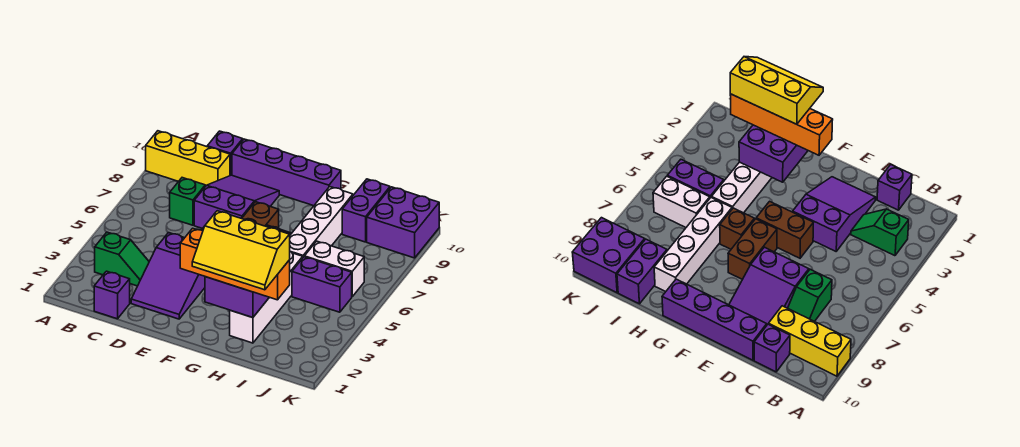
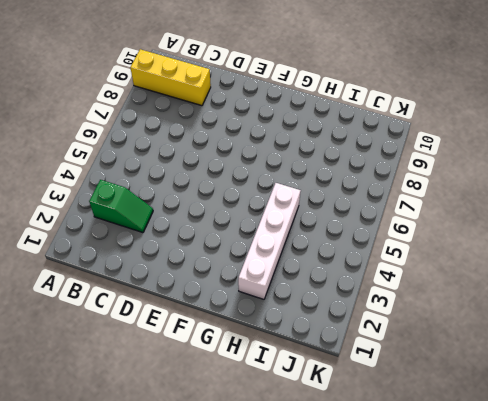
none -> purple 1x1 brick [94,271,130,319]
none -> green 1x2 slope [170,178,206,225]
none -> purple 1x1 brick [207,131,243,176]

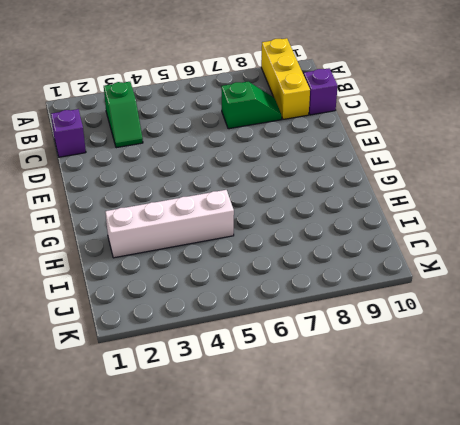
none -> purple 2x3 slope [131,233,205,319]
none -> purple 2x3 slope [194,175,279,229]
none -> purple 1x4 brick [232,139,341,206]

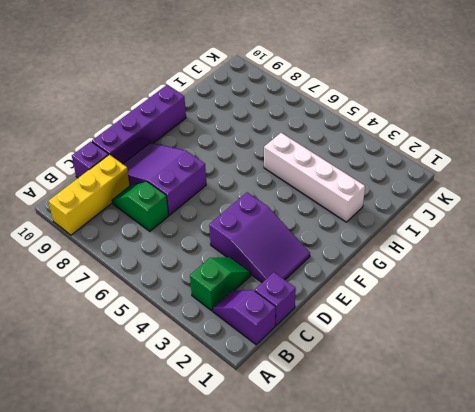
purple 1x2 slope [213,290,276,345] -> none
none -> brown 1x2 brick [756,201,813,258]
none -> brown 1x2 brick [242,202,279,228]
none -> brown 1x1 brick [720,208,755,249]

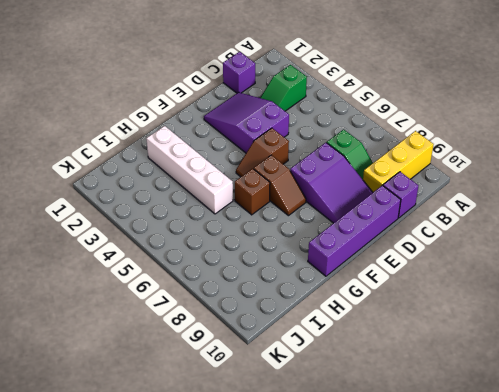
brown 1x2 slope [236,128,289,177] -> brown 1x2 brick [756,201,813,258]
brown 1x2 slope [254,155,306,216] -> brown 1x2 brick [242,202,279,228]
none -> white 1x4 brick [290,187,353,257]
none -> purple 1x2 brick [292,257,352,312]
none -> white 1x2 brick [304,241,364,296]

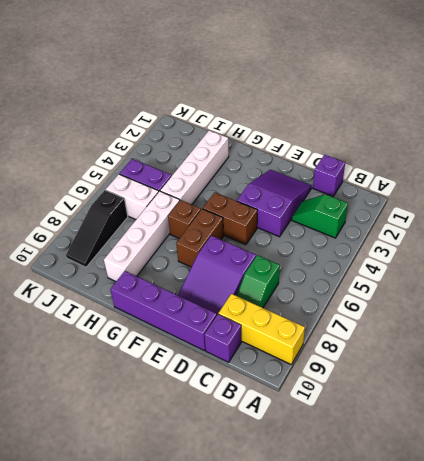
black 1x3 slope [66,190,128,267] -> purple 2x2 brick [367,187,439,258]
none -> purple 1x2 brick [342,179,390,242]
none -> purple 2x2 brick [205,277,269,318]
none -> orange 1x4 brick [180,228,290,300]

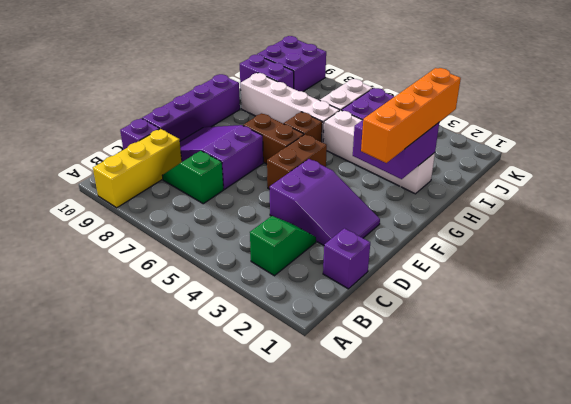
none -> yellow 2x3 slope [192,211,290,290]

